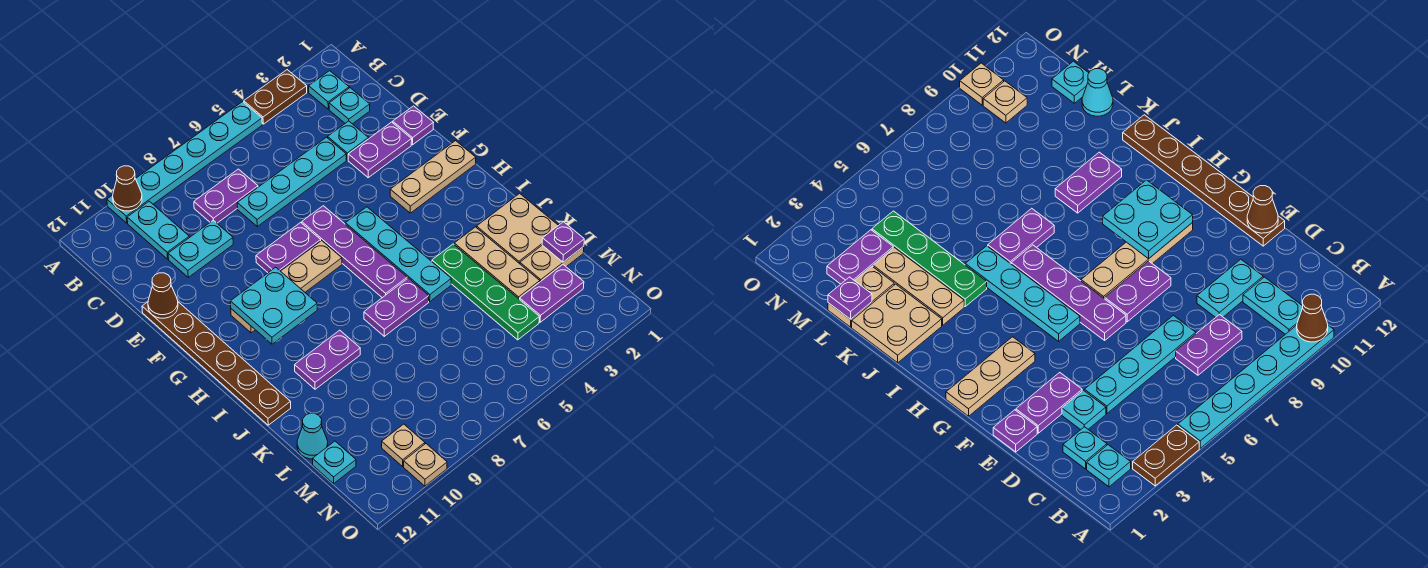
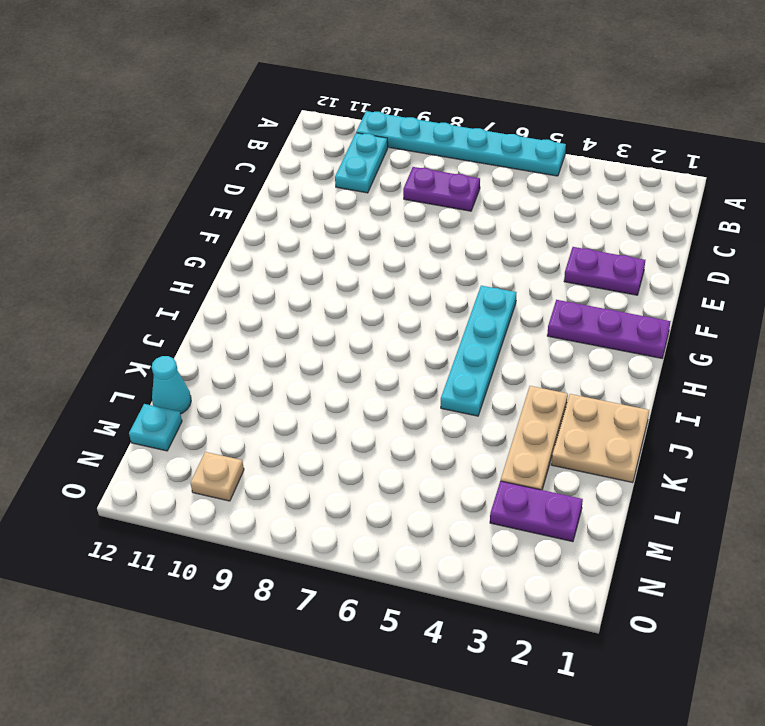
purple 1x3 plate [547,300,670,358] -> tan 1x3 plate [390,141,476,213]
none -> brown 1x2 plate [244,70,307,124]
none -> cyan 1x1 plate [309,71,349,109]
none -> cyan 1x1 plate [329,88,370,124]
none -> cyan 1x1 plate [328,121,369,160]

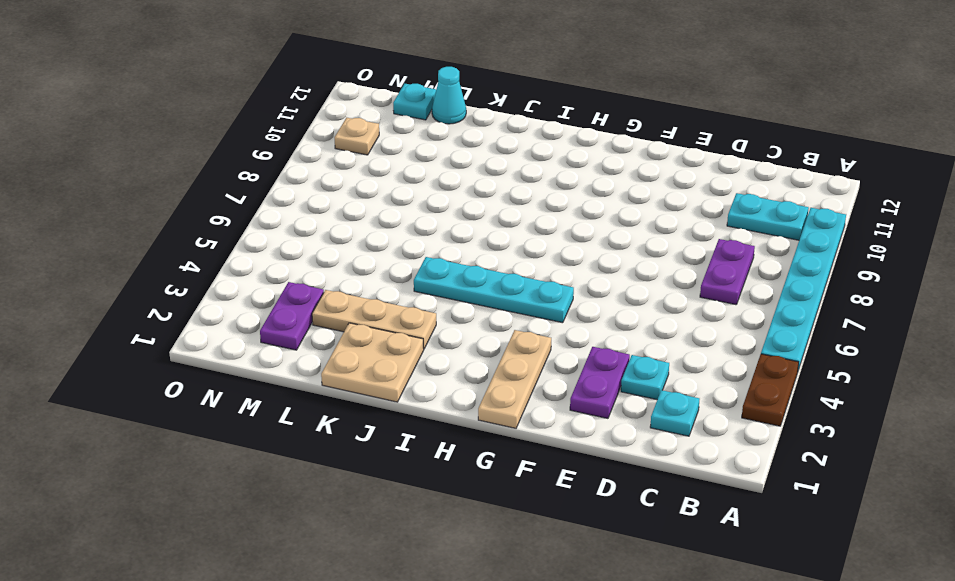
none -> cyan 1x1 plate [309,71,349,109]
none -> cyan 1x4 plate [237,137,346,226]
none -> cyan 1x2 plate [168,220,233,277]
none -> purple 1x1 plate [393,106,433,145]

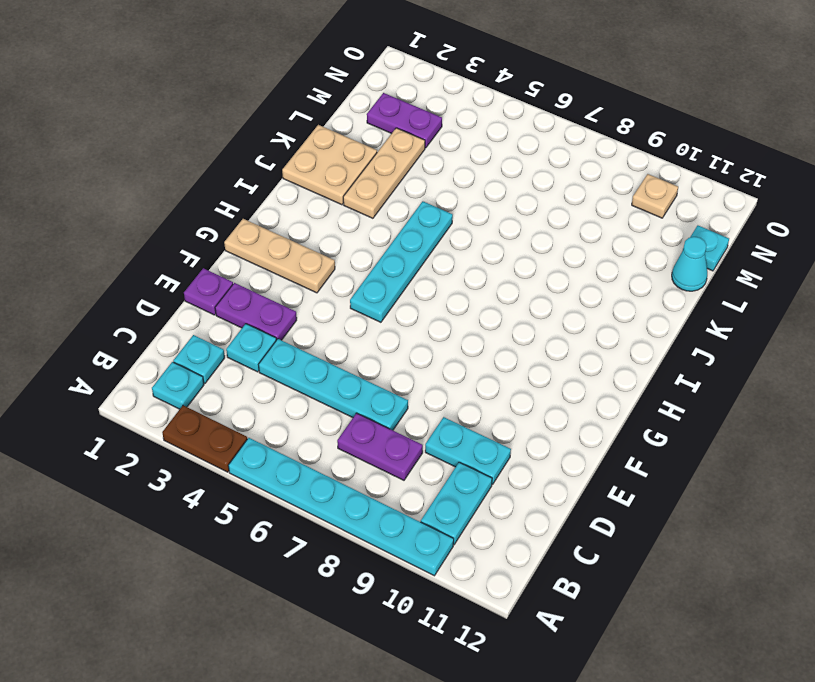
none -> brown 1x6 plate [142,302,291,425]
none -> purple 1x4 plate [302,206,407,298]
none -> purple 1x2 plate [256,223,321,273]
none -> tan 1x4 plate [231,241,342,333]

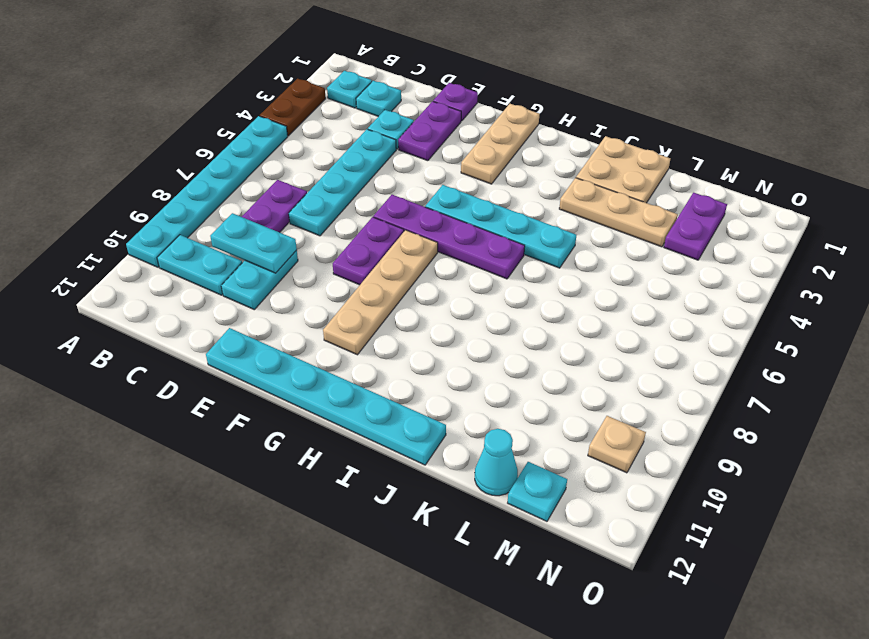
cyan 1x2 plate [210,213,297,273] -> none
cyan 1x6 plate [206,328,446,465] -> brown 1x6 plate [142,302,291,425]
none -> green 1x4 plate [432,244,539,340]
none -> purple 1x2 plate [364,278,429,336]
none -> purple 1x2 plate [295,330,360,389]
none -> tan 1x2 plate [520,245,584,282]

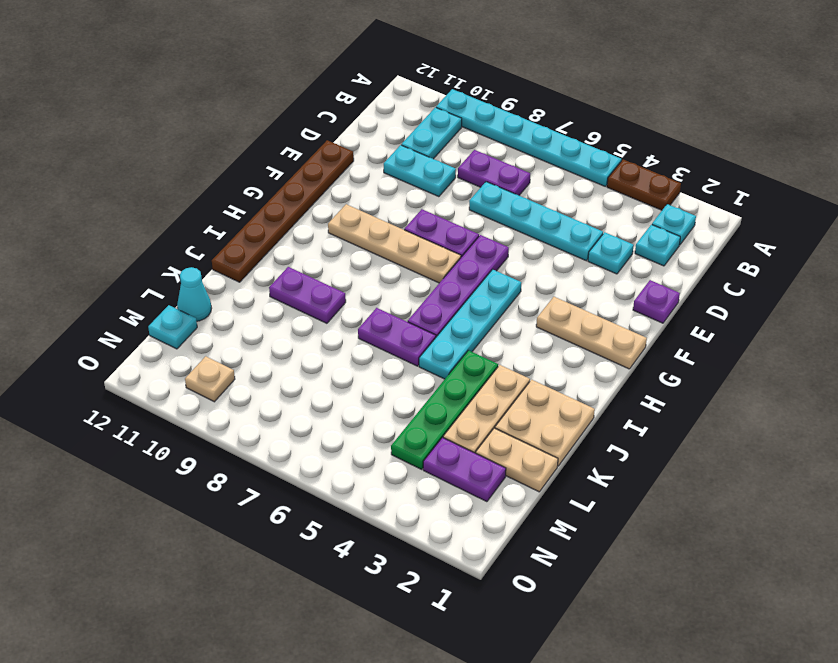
none -> purple 1x2 plate [348,122,412,178]
none -> tan 1x1 plate [404,444,447,486]
none -> brown 1x1 cone [113,166,142,211]
none -> brown 1x1 cone [148,273,178,318]

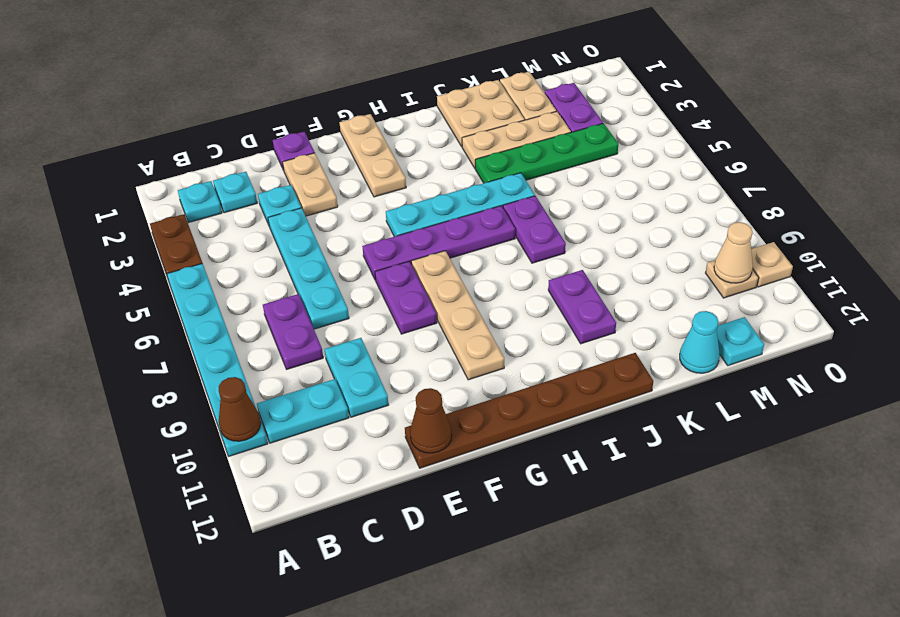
tan 1x2 plate [283,153,338,216] -> purple 1x2 plate [348,122,412,178]
tan 1x1 cone [714,222,753,283] -> none
none -> cyan 2x2 plate [230,267,317,344]
none -> purple 1x1 plate [542,222,584,262]

